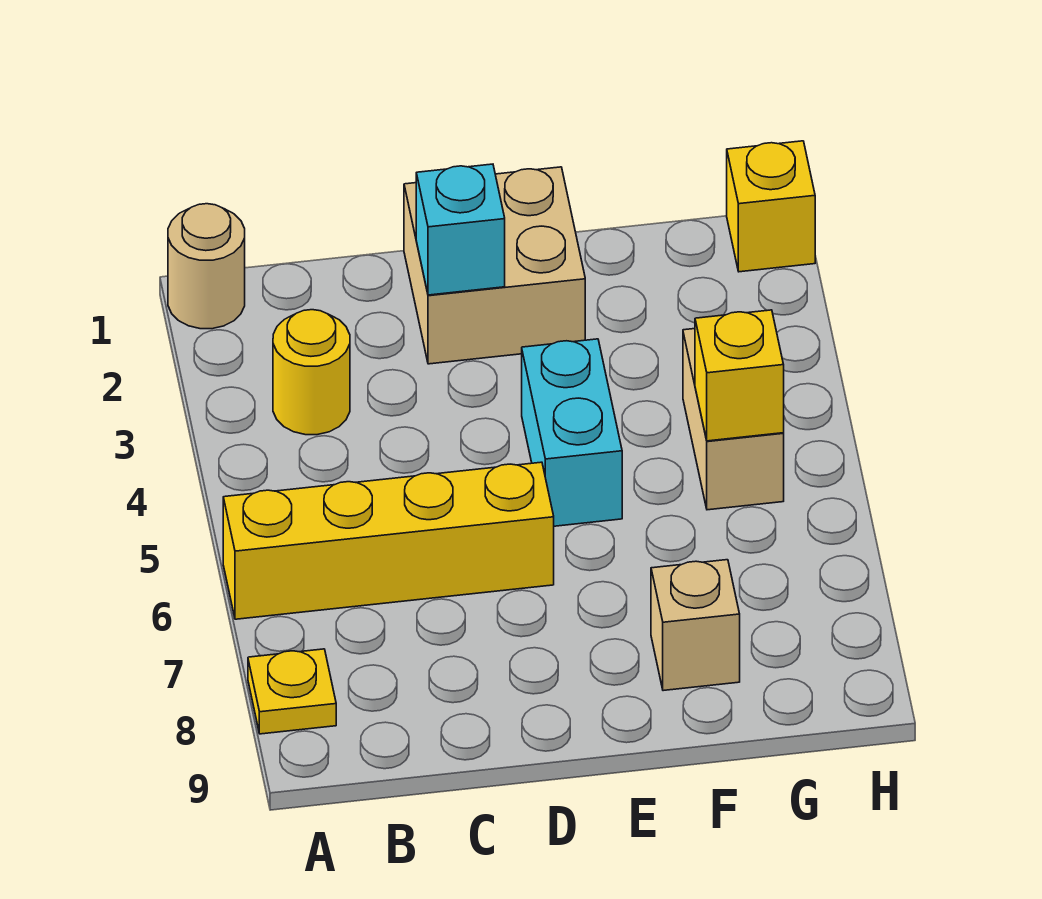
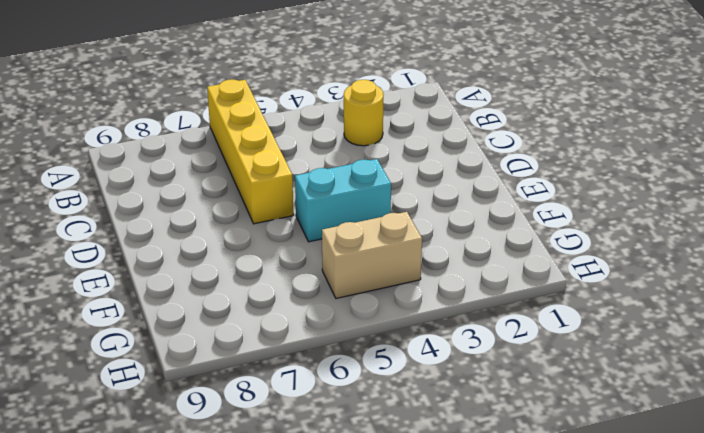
none -> tan 1x1 round brick [168,204,245,329]
none -> yellow 1x1 plate [248,649,336,734]

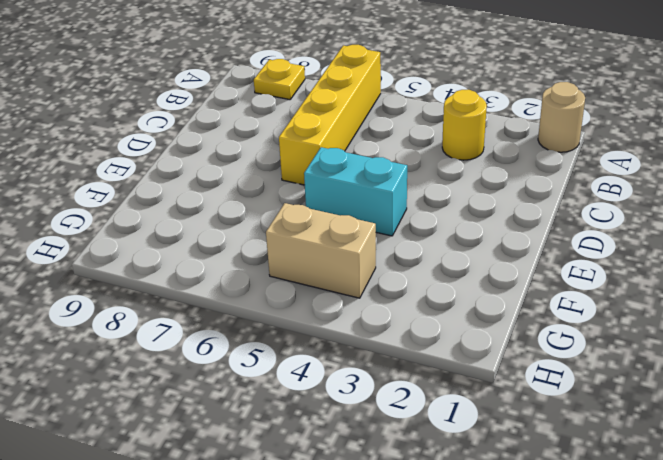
none -> tan 2x2 brick [404,167,585,364]
none -> tan 1x1 brick [651,560,740,691]

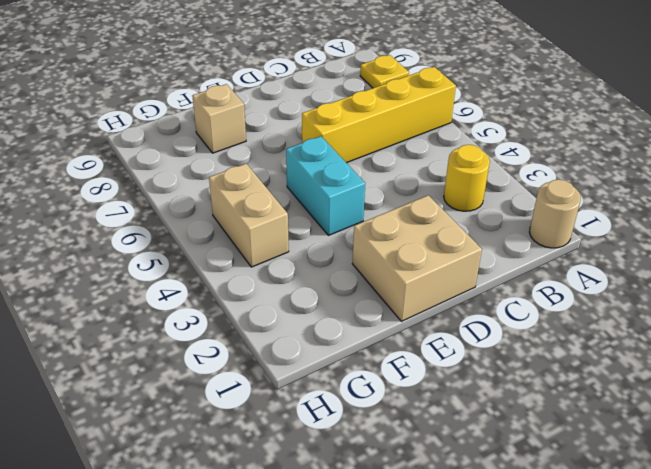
none -> yellow 1x1 brick [727,141,815,272]
none -> cyan 1x1 brick [416,164,505,295]

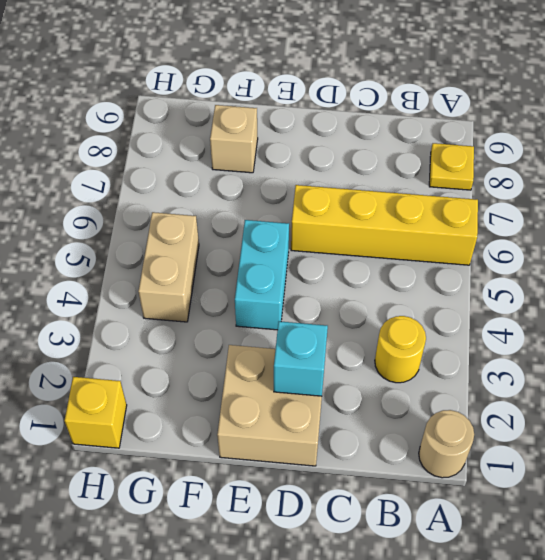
none -> yellow 1x1 brick [695,310,784,441]

